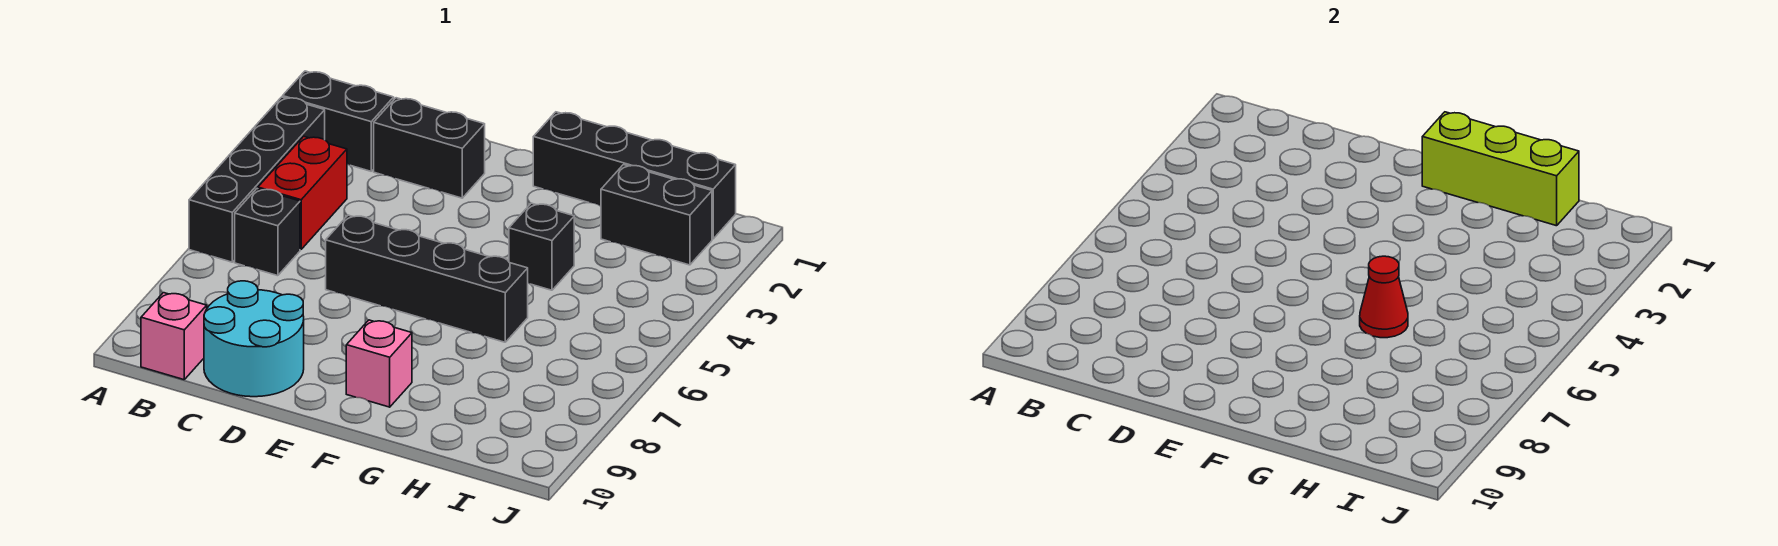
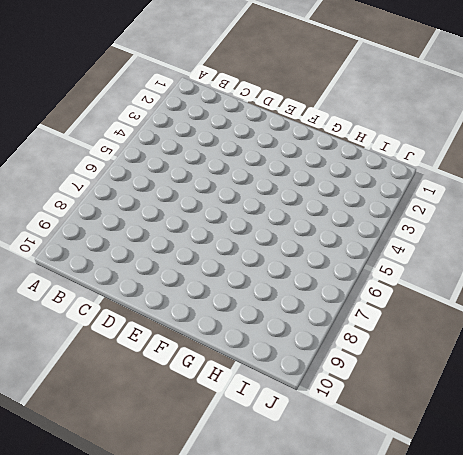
none -> black 1x2 brick [283,71,394,171]
none -> black 1x4 brick [189,97,325,262]
none -> red 1x2 brick [258,136,347,249]

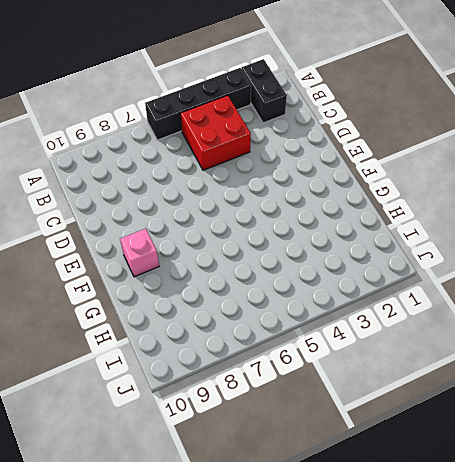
red 2x2 brick [180,95,251,170] -> red 1x2 brick [258,136,347,249]
none -> black 1x1 brick [235,189,300,276]
none -> pink 1x1 brick [141,293,207,380]
none -> black 1x2 brick [374,98,485,198]

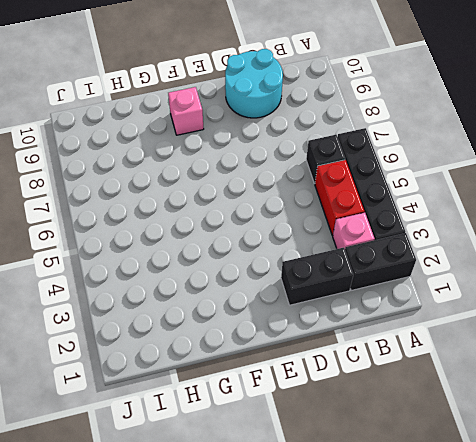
pink 1x1 brick [333,213,375,249] -> pink 1x1 brick moved to [141,293,207,380]
none -> black 1x4 brick [326,215,528,342]
none -> black 1x4 brick [533,112,736,239]
none -> black 1x1 brick [509,203,574,290]

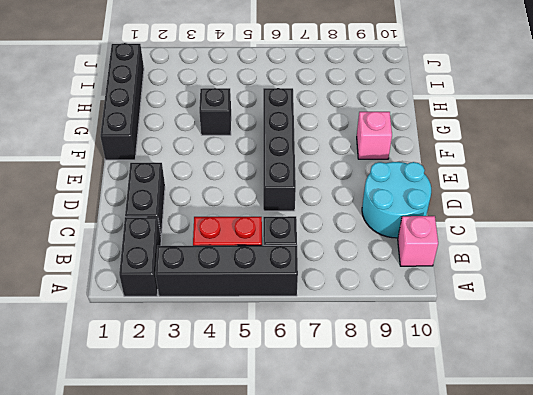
none -> black 1x2 brick [601,165,712,265]
none -> lime 1x3 brick [1422,112,1579,226]
none -> red 1x1 cone [1360,256,1408,338]

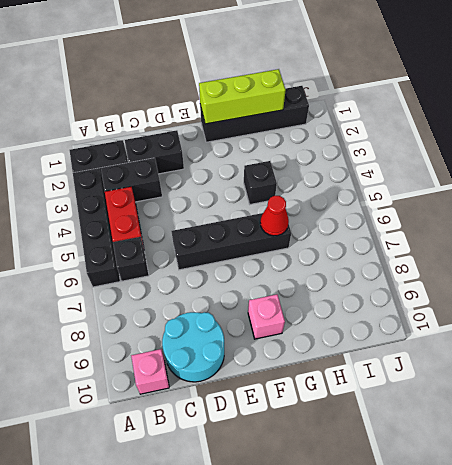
black 1x2 brick [101,158,162,202] -> black 1x2 brick moved to [601,165,712,265]

